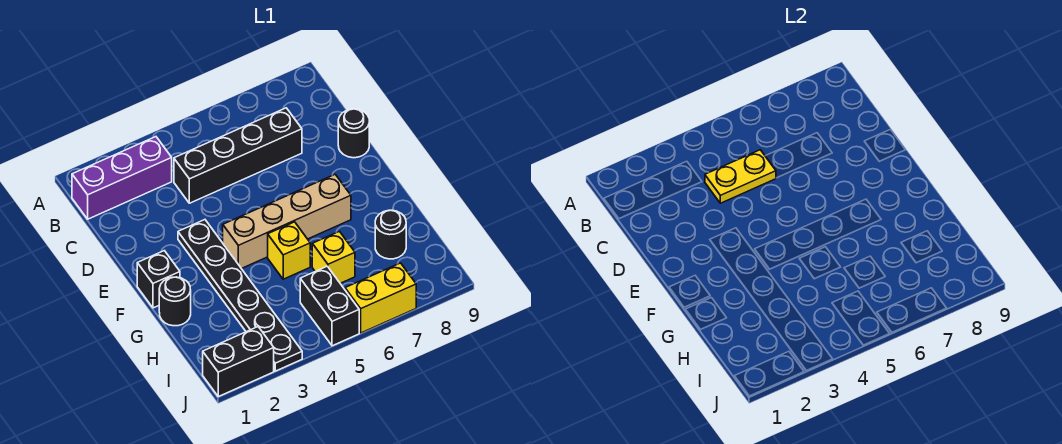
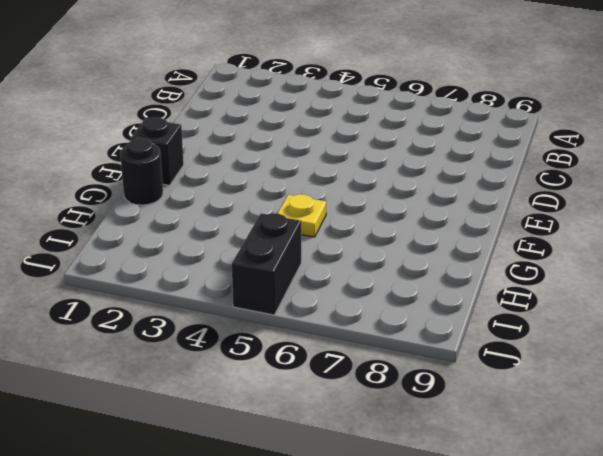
yellow 1x1 plate [278,194,326,237] -> yellow 1x1 brick [268,222,310,279]
none -> purple 1x3 brick [72,137,172,219]
none -> black 1x4 brick [174,108,302,203]
none -> black 1x1 round brick [338,109,369,158]

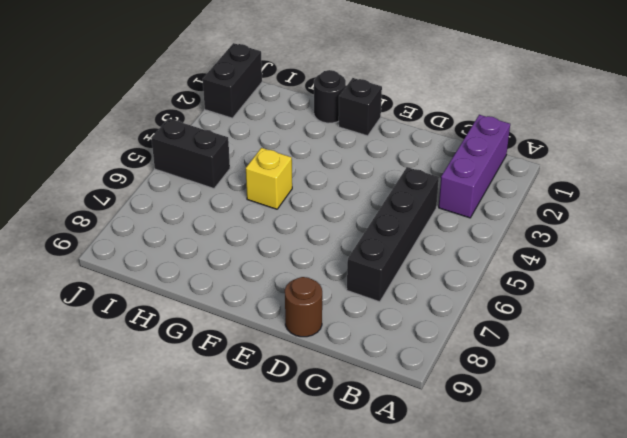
brown 1x1 round brick [285,277,322,337] -> black 1x1 round brick [338,109,369,158]
none -> black 1x6 plate [178,220,302,371]
none -> tan 1x4 brick [223,174,351,269]
none -> yellow 1x1 brick [312,231,355,283]

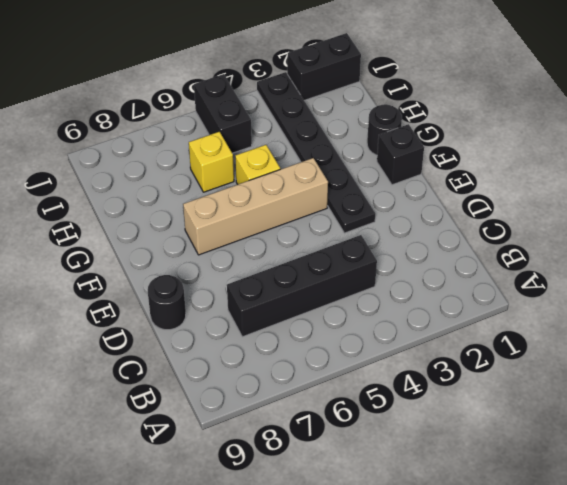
none -> purple 1x3 brick [72,137,172,219]
none -> black 1x1 round brick [375,210,406,259]
none -> yellow 1x2 brick [345,263,416,333]

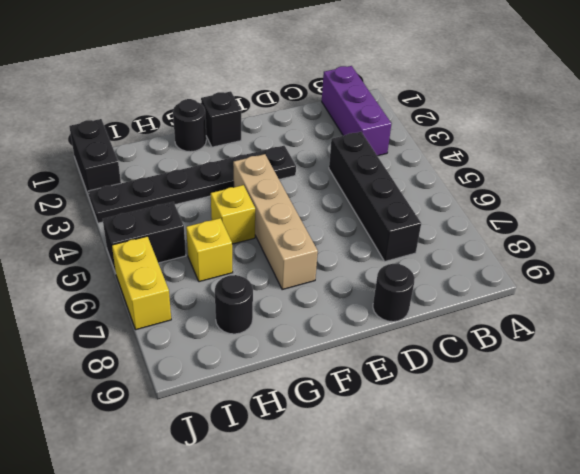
none -> yellow 1x2 plate [705,150,776,203]

